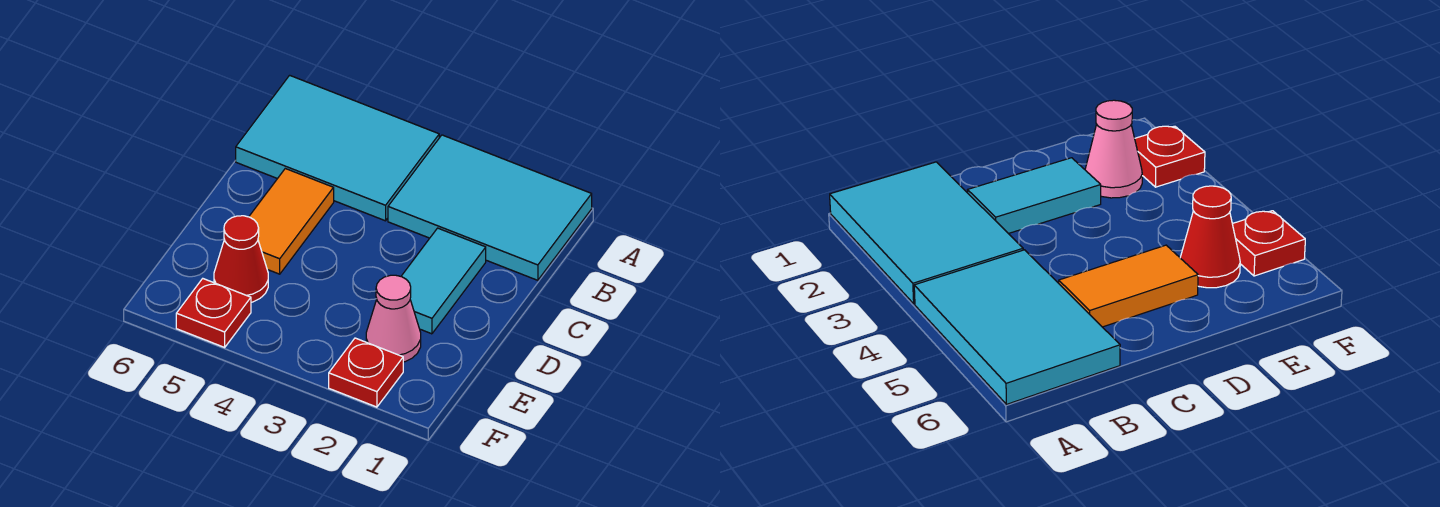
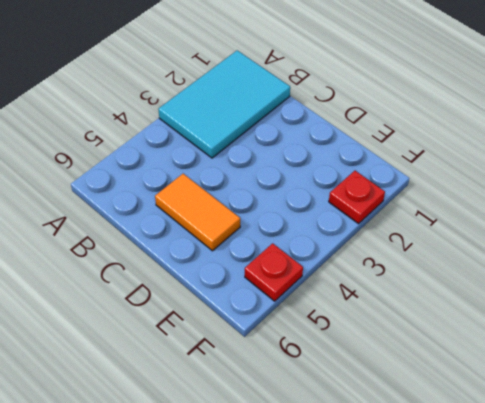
none -> cyan 2x3 tile [236,75,439,221]
none -> cyan 1x2 tile [401,228,486,334]

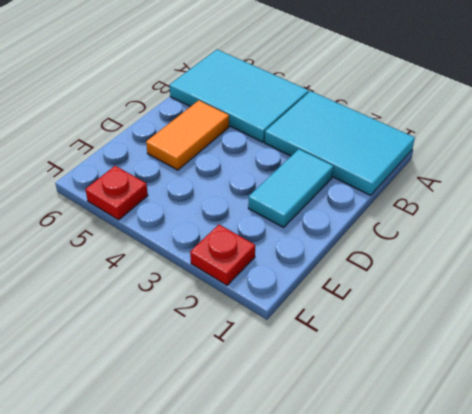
none -> pink 1x1 cone [366,275,421,362]
none -> red 1x1 cone [214,216,268,302]

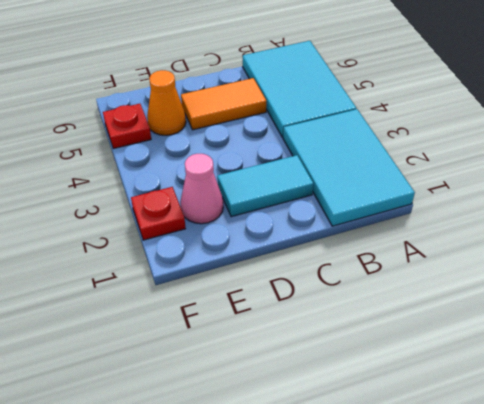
orange 1x1 cone [147,70,186,135] -> red 1x1 cone [214,216,268,302]

